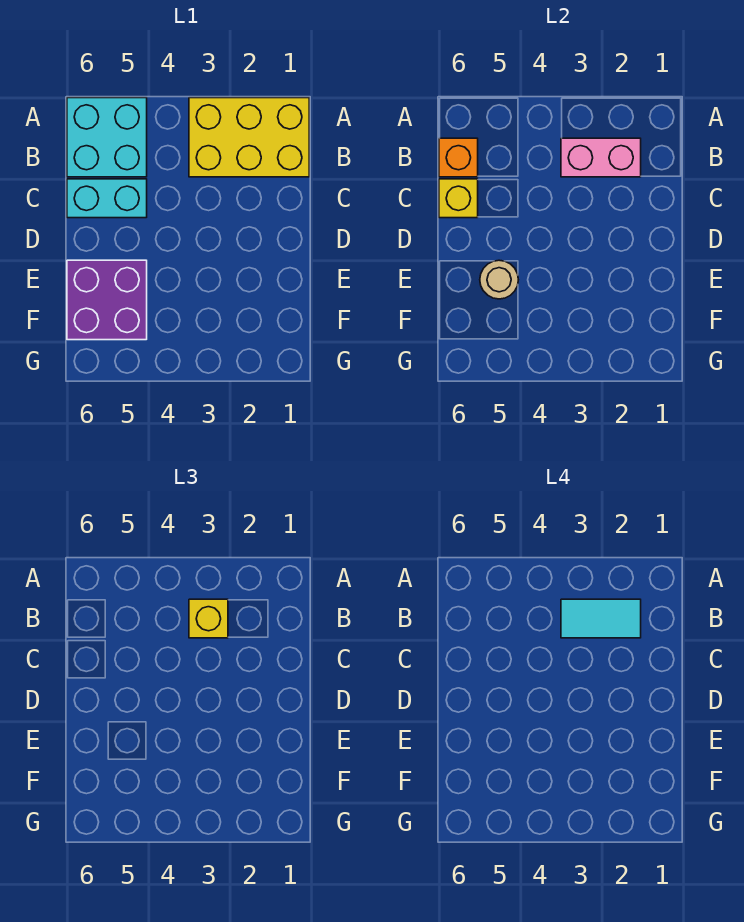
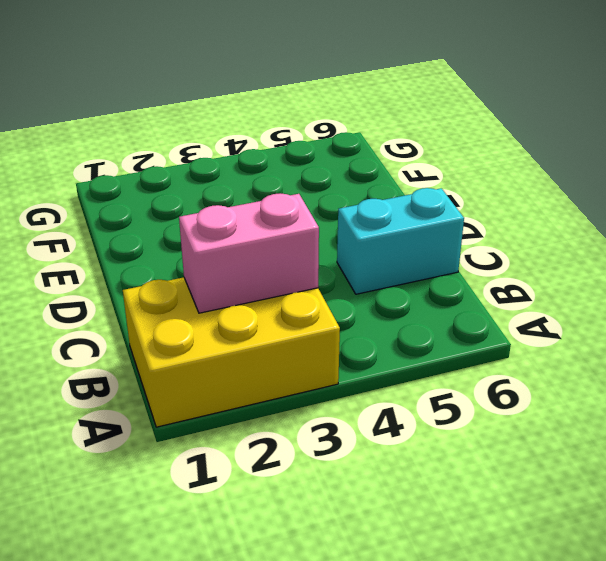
none -> cyan 2x2 brick [67,98,147,177]
none -> purple 2x2 brick [67,260,147,340]

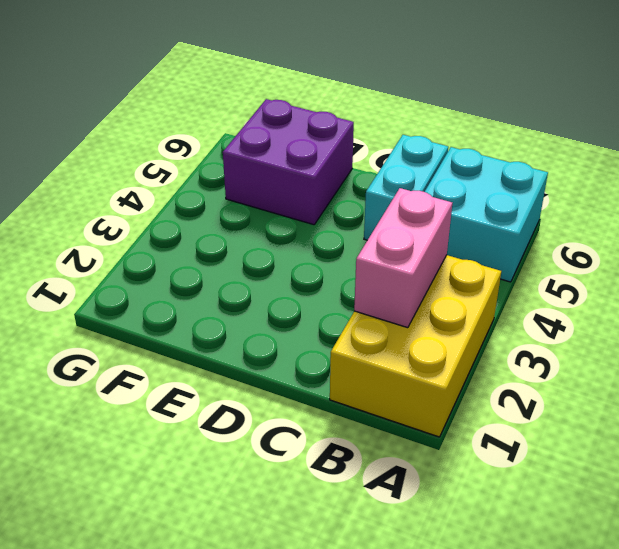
none -> orange 1x1 brick [439,138,478,177]
none -> yellow 1x1 brick [439,179,478,218]

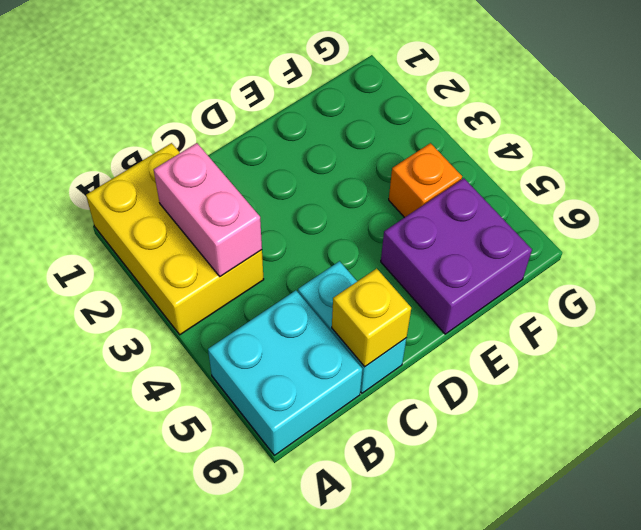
orange 1x1 brick [389,143,462,218] -> orange 1x1 brick moved to [439,138,478,177]
none -> tan 1x1 round brick [480,260,518,299]
none -> yellow 1x1 brick [189,599,228,638]

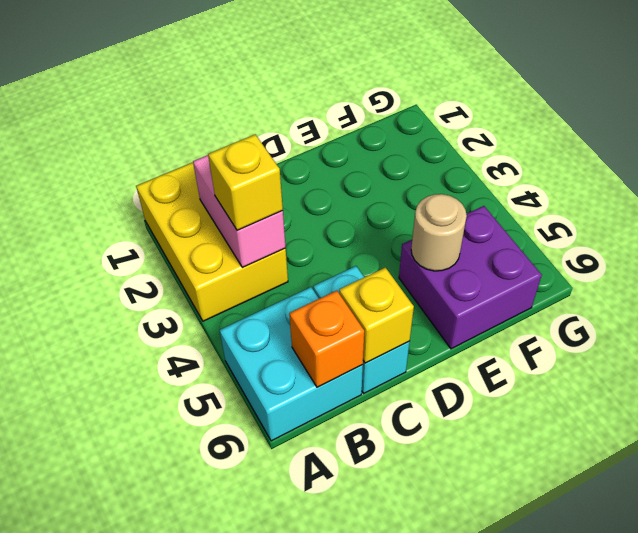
none -> cyan 1x2 tile [561,599,641,638]

